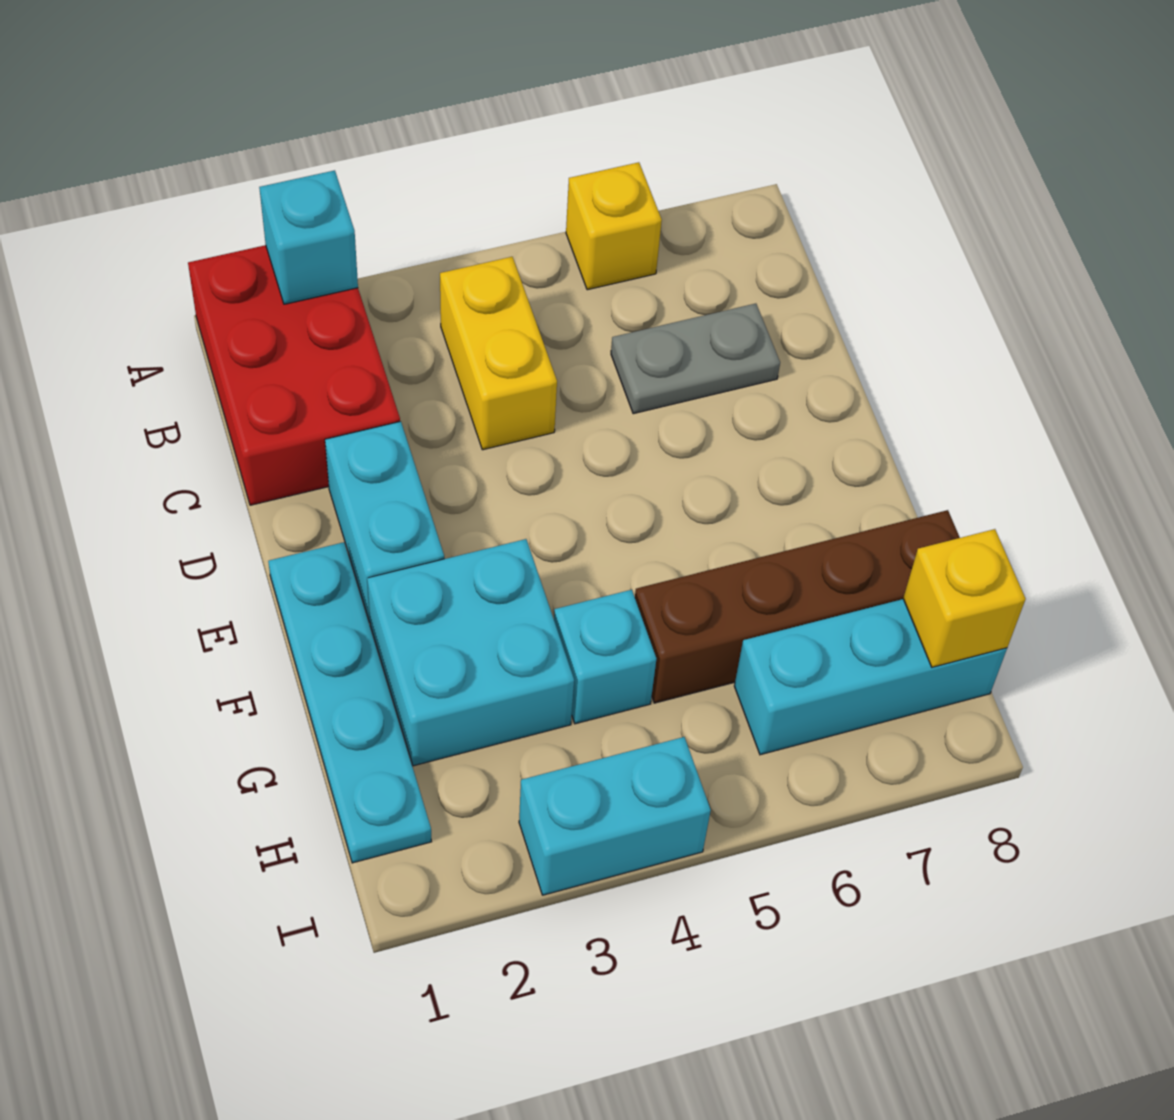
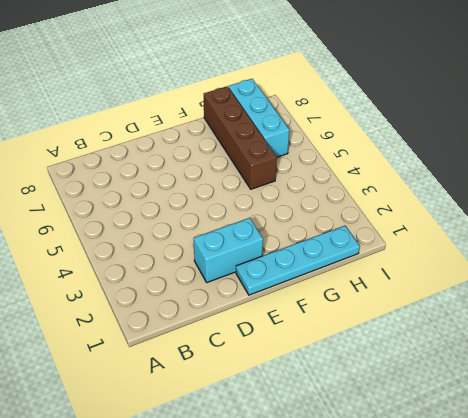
none -> red 2x3 brick [188,245,400,505]
none -> yellow 1x1 brick [566,162,662,290]
none -> yellow 1x2 brick [440,257,557,450]

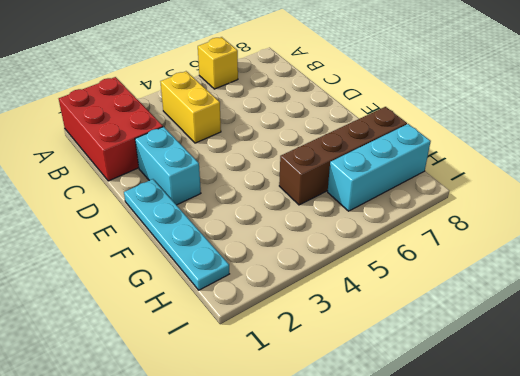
none -> grey 1x2 plate [611,304,780,414]
none -> cyan 2x2 brick [367,539,574,766]
none -> cyan 1x1 brick [554,590,656,724]

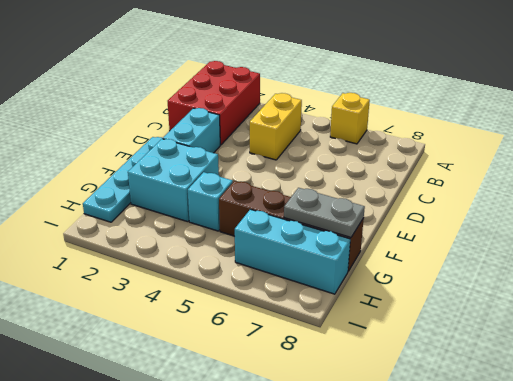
grey 1x2 plate [284,188,365,237] -> grey 1x2 plate moved to [611,304,780,414]
none -> cyan 1x2 brick [519,737,711,895]
none -> cyan 1x1 brick [259,170,358,304]
none -> yellow 1x1 brick [903,529,1026,667]

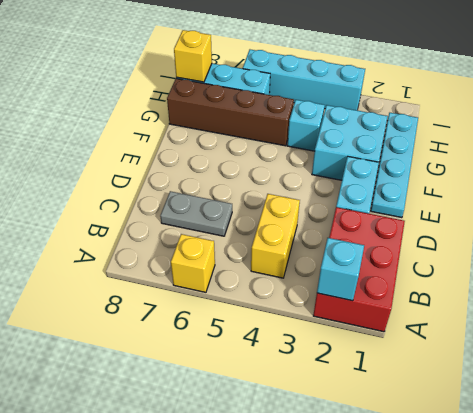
cyan 1x4 brick [243,50,365,110] -> cyan 1x2 brick [519,737,711,895]

